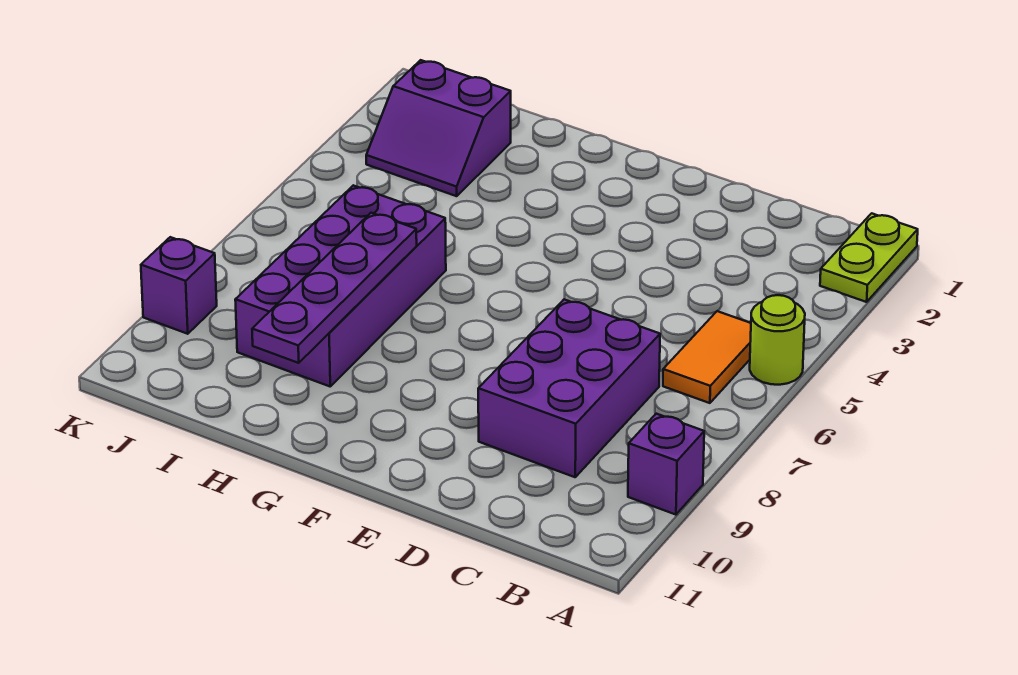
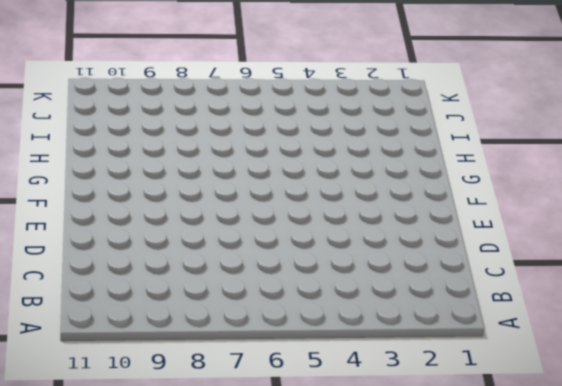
none -> lime 1x2 plate [820,213,918,302]
none -> lime 1x1 round brick [750,295,805,385]

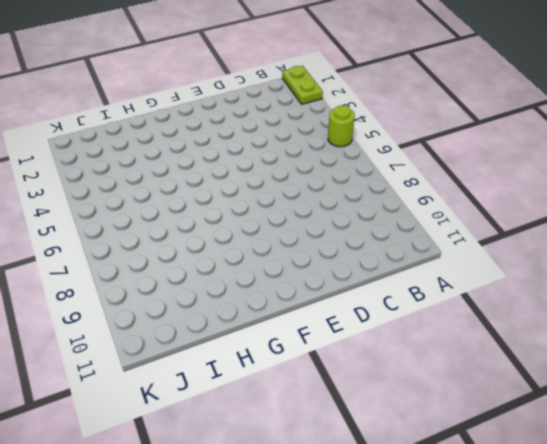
none -> purple 1x1 brick [628,414,704,515]
none -> orange 1x2 tile [663,311,751,403]

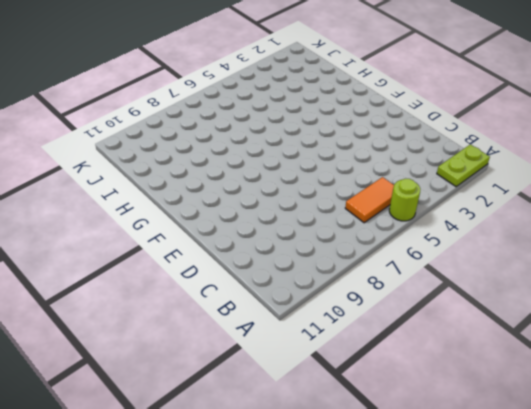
none -> purple 1x1 brick [628,414,704,515]
none -> purple 2x3 brick [478,299,660,477]

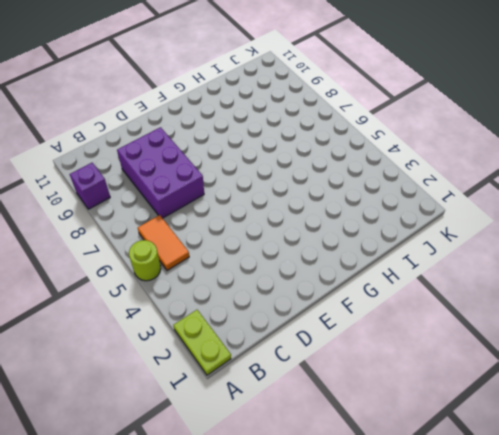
none -> purple 2x4 brick [235,185,446,386]
none -> purple 2x2 slope [366,60,511,196]

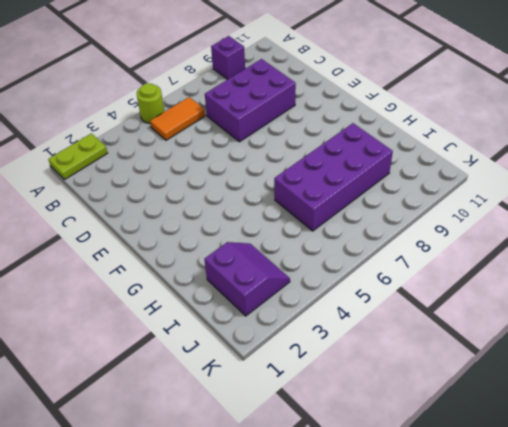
none -> purple 1x1 brick [141,237,217,334]
none -> purple 1x4 plate [252,213,417,363]

